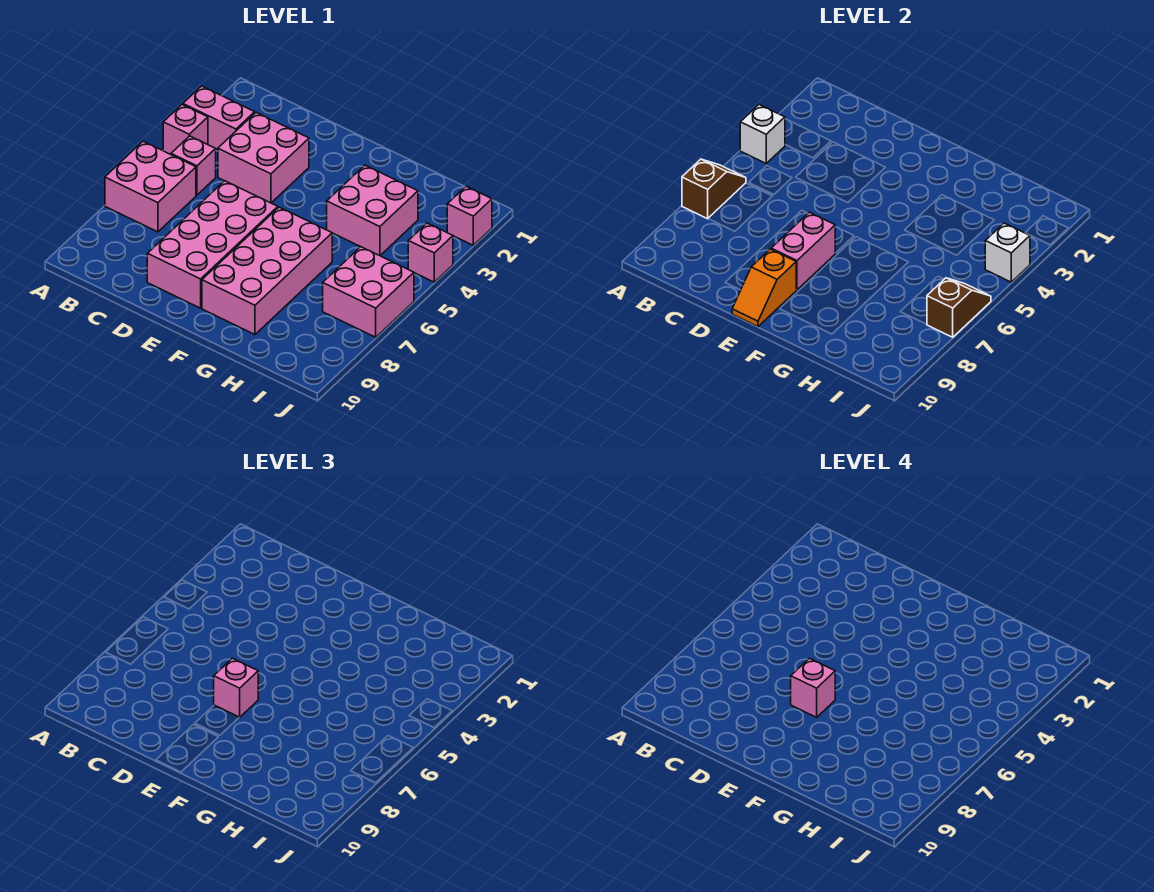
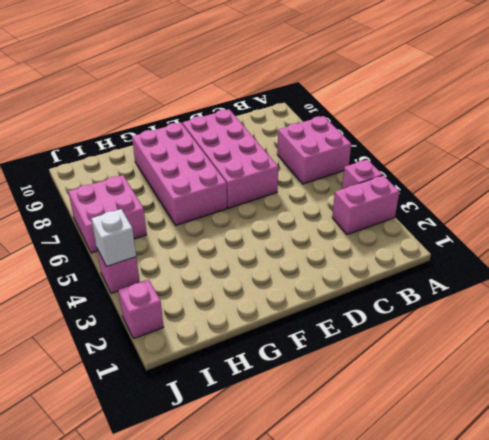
none -> pink 1x1 brick [171,136,216,195]
none -> pink 2x2 brick [218,113,309,203]
none -> pink 2x2 brick [327,165,418,256]

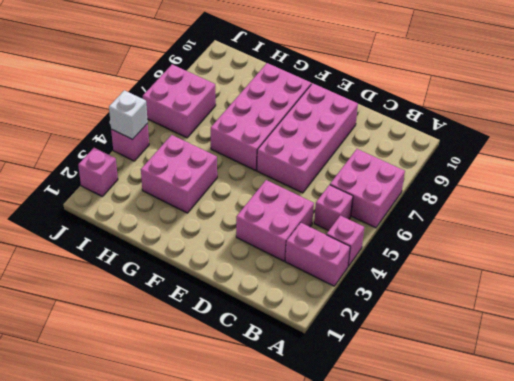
none -> white 1x1 brick [740,105,785,163]
none -> brown 1x2 slope [682,159,746,219]
none -> pink 1x2 brick [771,212,835,290]

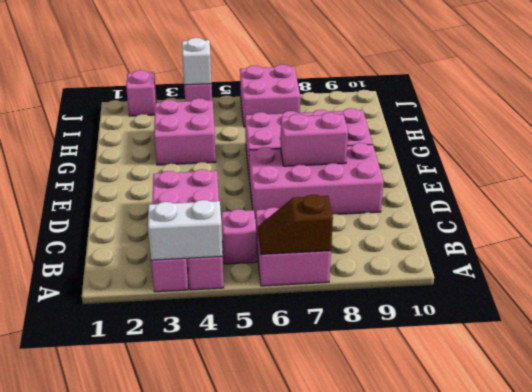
white 1x2 brick [148,200,223,260] -> white 1x1 brick [740,105,785,163]
none -> orange 1x2 slope [732,249,796,327]
none -> brown 1x2 slope [927,278,991,337]
none -> pink 1x1 brick [214,658,258,717]

